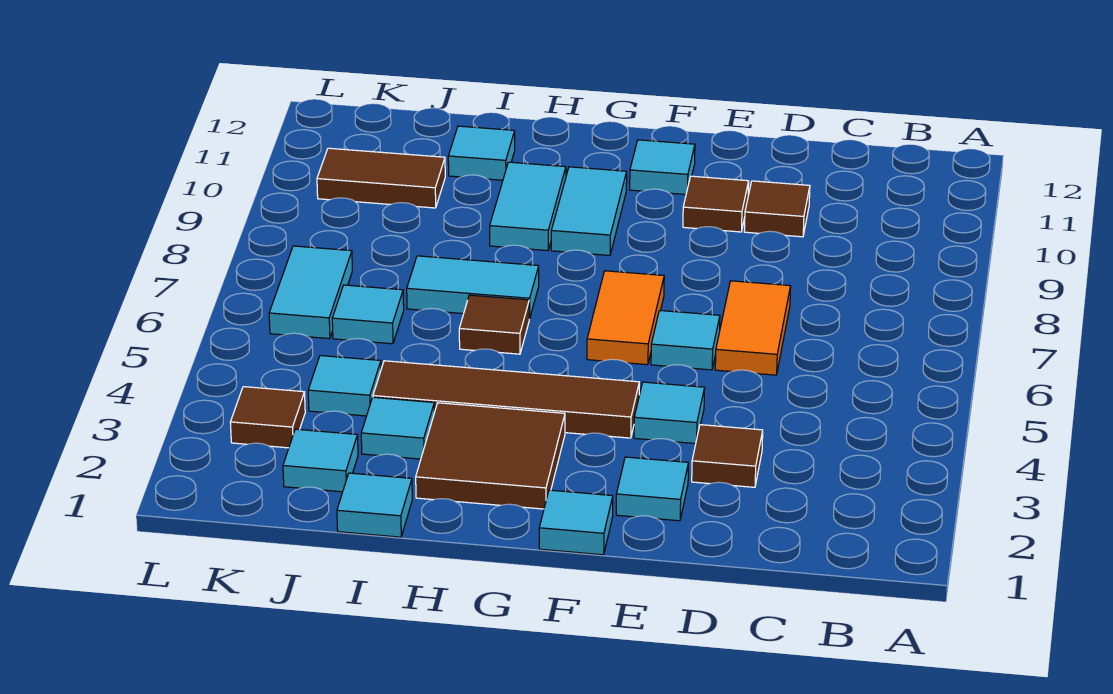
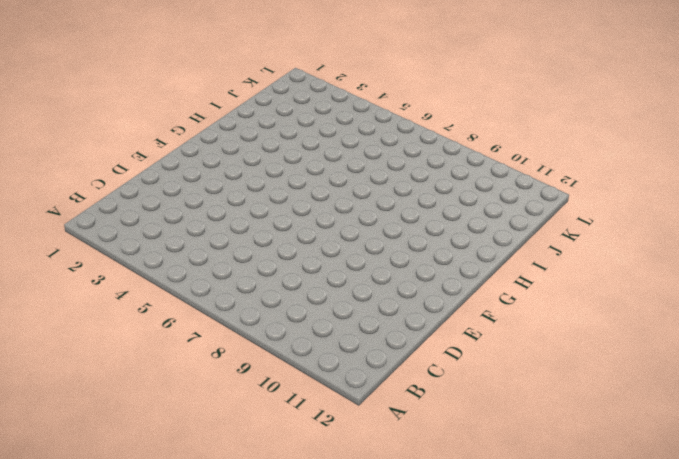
none -> brown 1x1 tile [692,425,763,487]
none -> orange 1x2 tile [715,281,791,375]
none -> brown 1x1 tile [744,181,810,237]

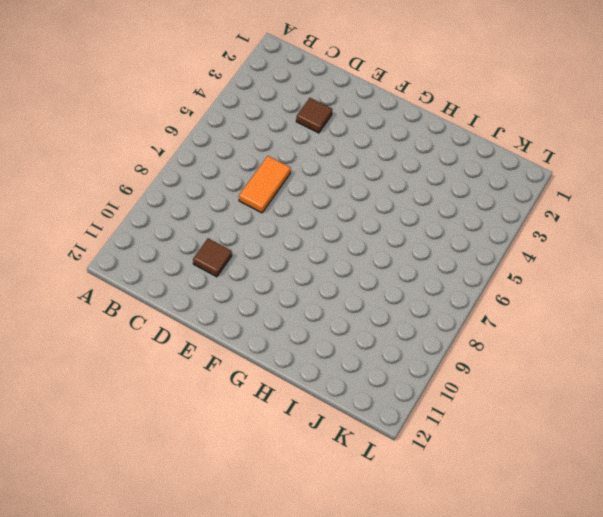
none -> cyan 1x1 tile [616,457,688,521]
none -> cyan 1x1 tile [634,382,705,444]
none -> cyan 1x1 tile [651,310,720,370]

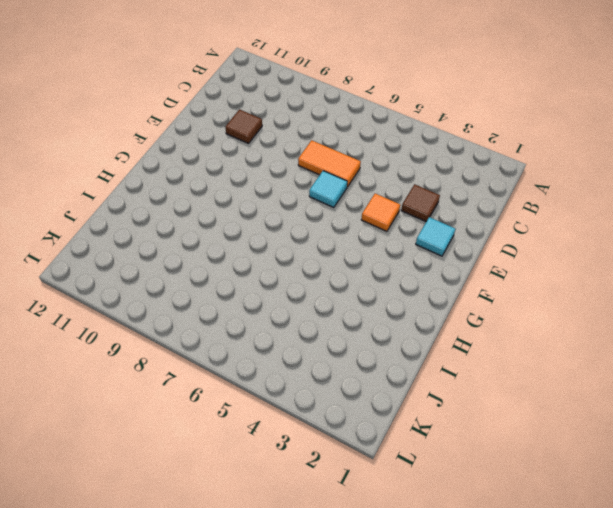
orange 1x1 tile [361,194,400,231] -> cyan 1x1 tile [634,382,705,444]
none -> brown 1x1 tile [683,176,749,232]
none -> cyan 1x1 tile [539,490,613,555]
none -> brown 1x4 tile [373,361,639,438]

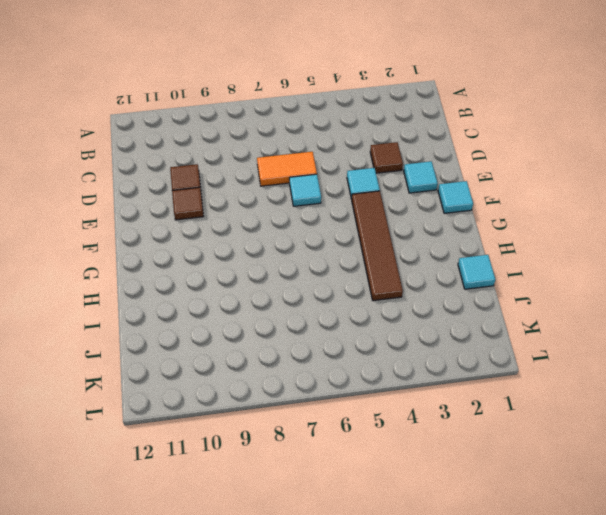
none -> orange 1x2 tile [587,271,664,365]
none -> cyan 1x1 tile [630,140,695,194]
none -> brown 2x2 tile [416,403,565,509]

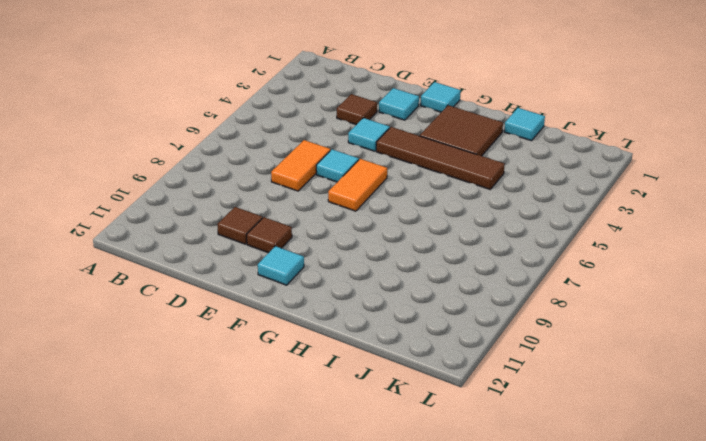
none -> cyan 1x2 tile [551,167,627,255]
none -> brown 1x1 tile [459,295,529,354]
none -> cyan 1x2 tile [407,256,539,319]

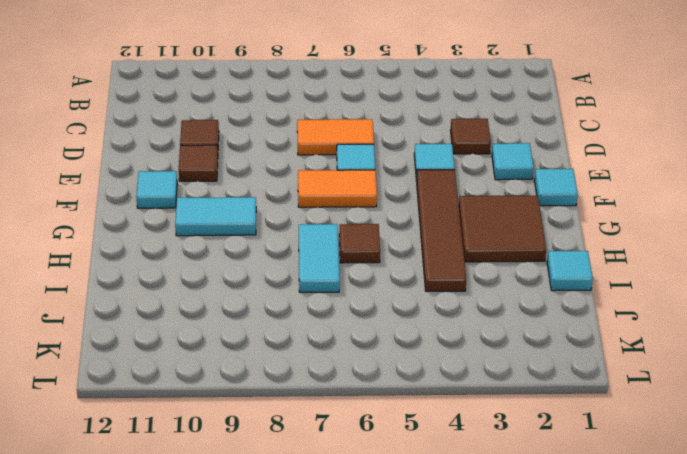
none -> cyan 1x2 tile [490,162,566,251]
none -> cyan 1x1 tile [361,397,435,459]
none -> cyan 1x1 tile [448,126,515,180]

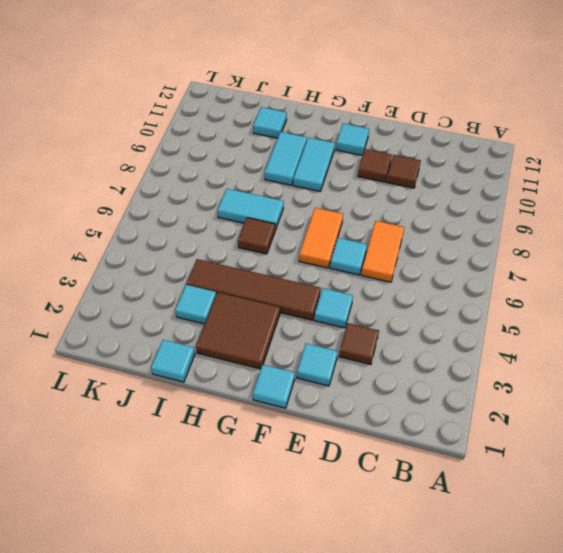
none -> cyan 1x1 tile [283,429,358,492]
none -> cyan 1x1 tile [308,356,381,416]
none -> cyan 1x1 tile [332,285,404,344]

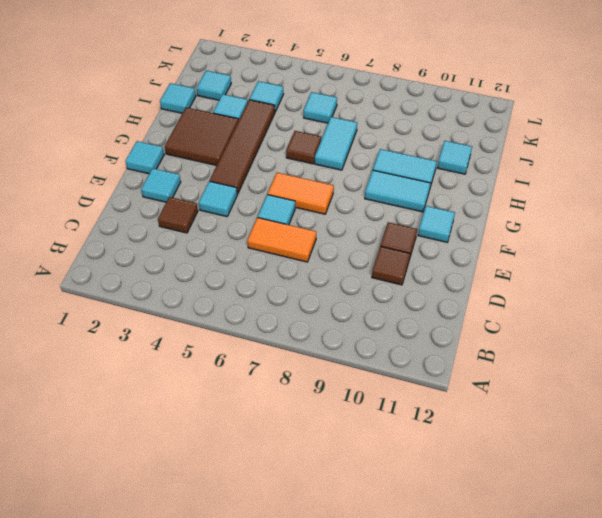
none -> brown 1x2 tile [317,148,445,208]
none -> brown 1x1 tile [230,387,305,448]
none -> cyan 1x2 tile [269,246,352,339]

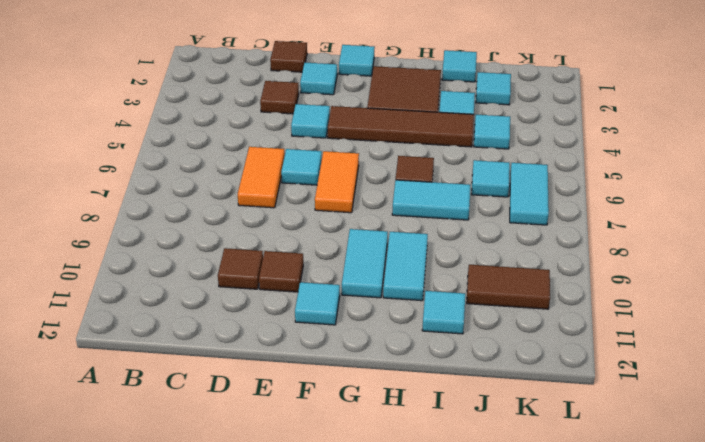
brown 1x1 tile [270,41,307,72] -> brown 1x1 tile moved to [230,387,305,448]

